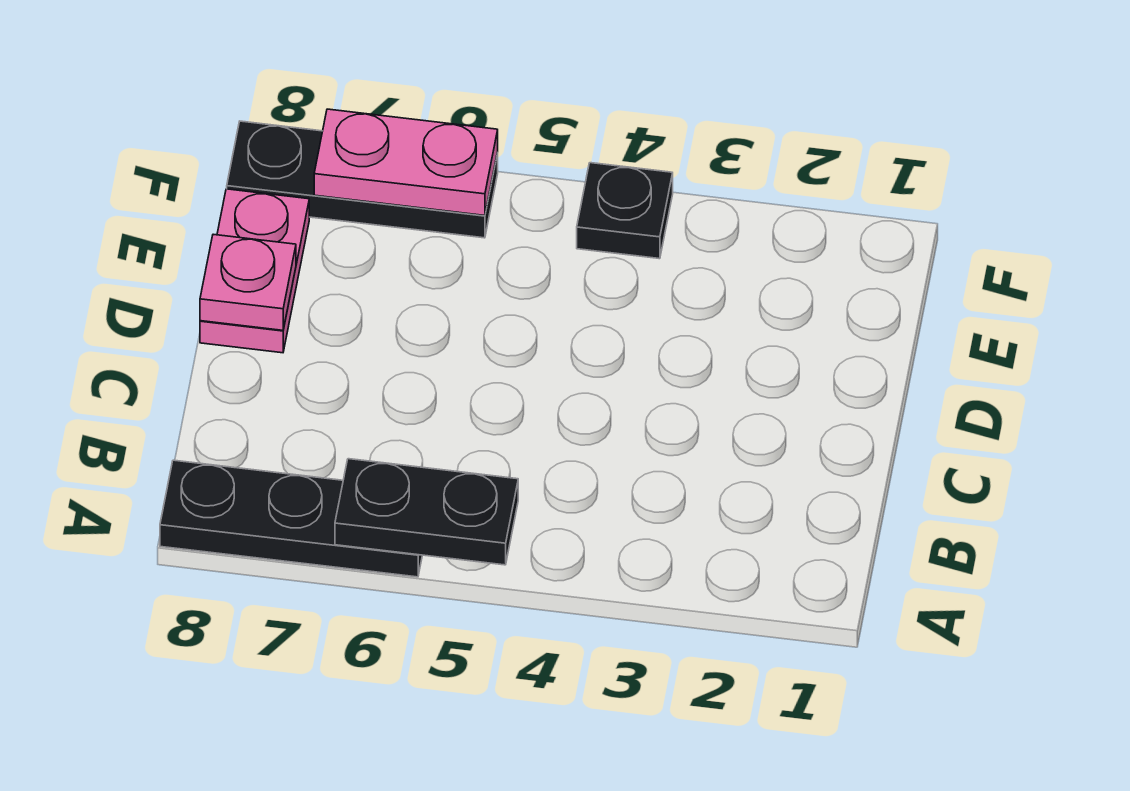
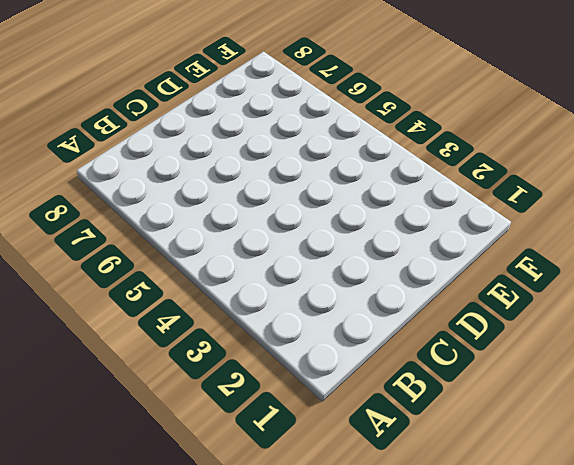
none -> black 1x3 plate [160,460,422,577]
none -> pink 1x2 plate [200,189,309,353]

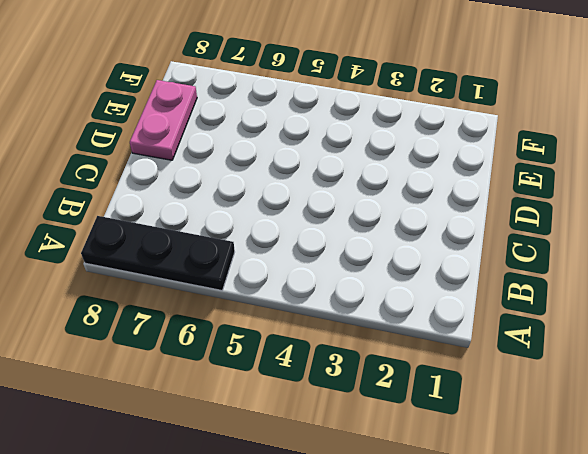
none -> black 1x1 plate [577,163,673,259]
none -> black 1x3 plate [227,121,498,238]

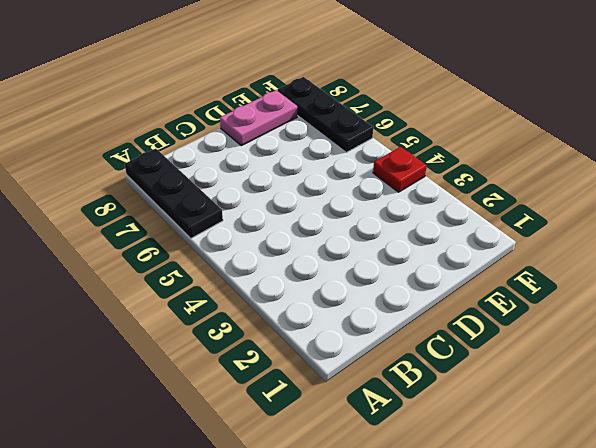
red 1x1 plate [373,147,427,192] -> black 1x1 plate [577,163,673,259]
none -> black 1x2 plate [335,459,518,565]
none -> pink 1x1 plate [200,234,296,330]

